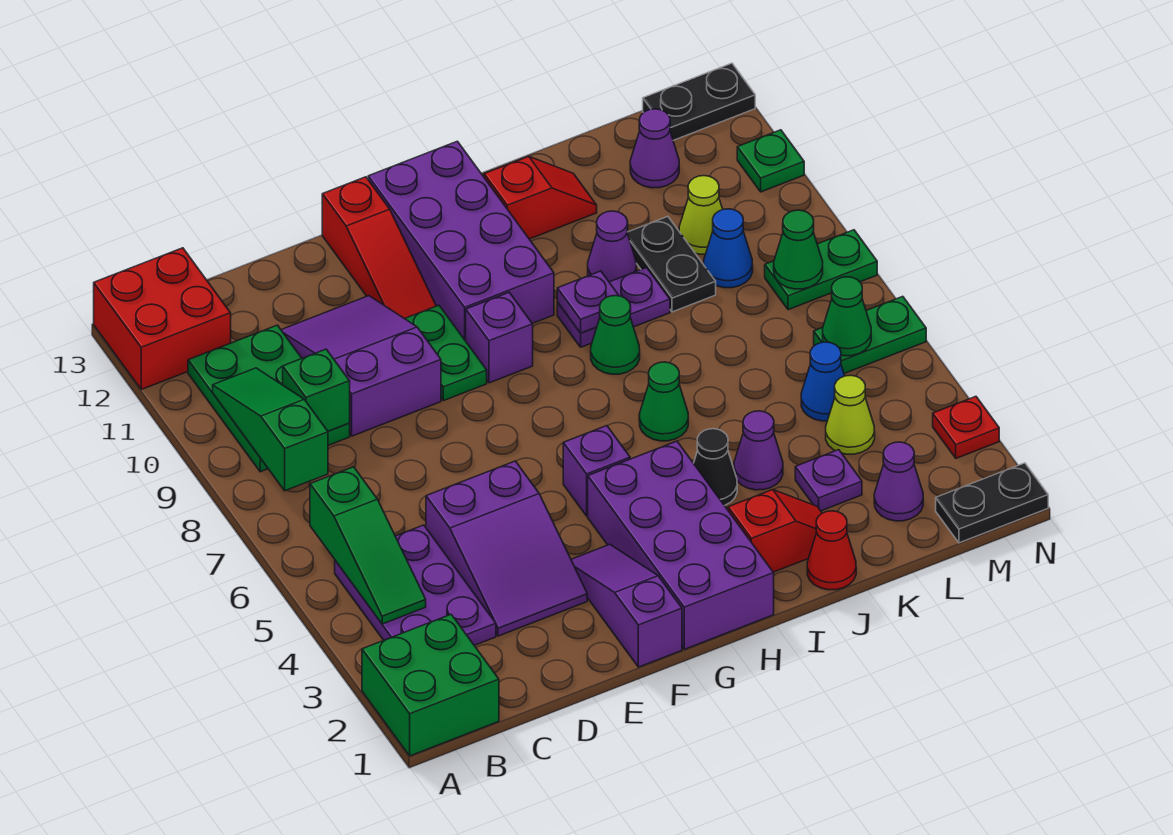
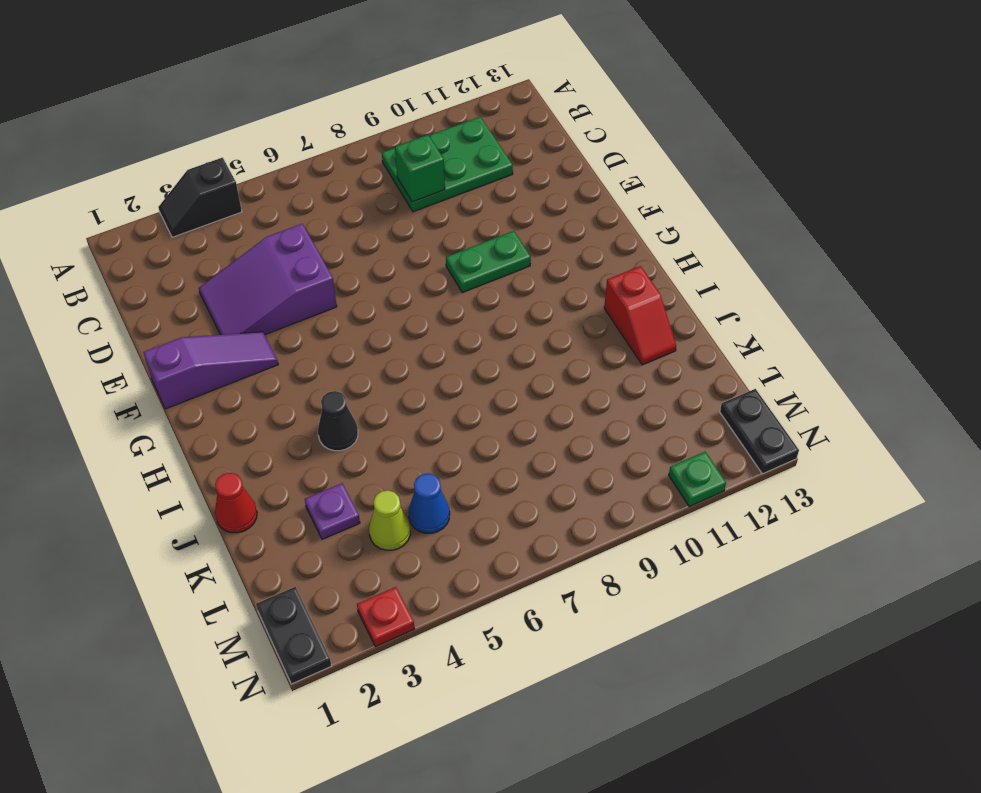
black 1x2 slope [158,158,242,237] -> none
none -> green 2x2 brick [362,615,499,756]
none -> red 2x2 brick [94,248,231,389]
none -> purple 2x3 plate [335,525,496,645]
none -> purple 2x3 slope [281,296,441,436]

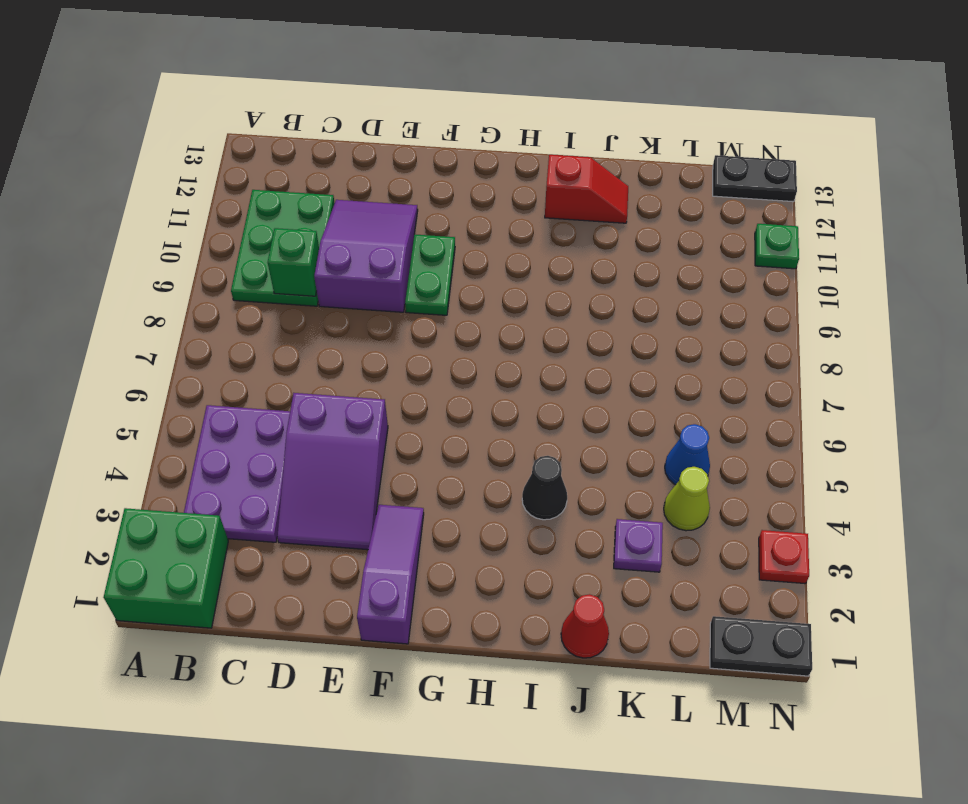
none -> red 2x2 brick [94,248,231,389]
none -> red 1x3 slope [322,177,436,319]
none -> purple 2x4 brick [588,441,774,649]
none -> purple 1x1 brick [563,426,630,516]

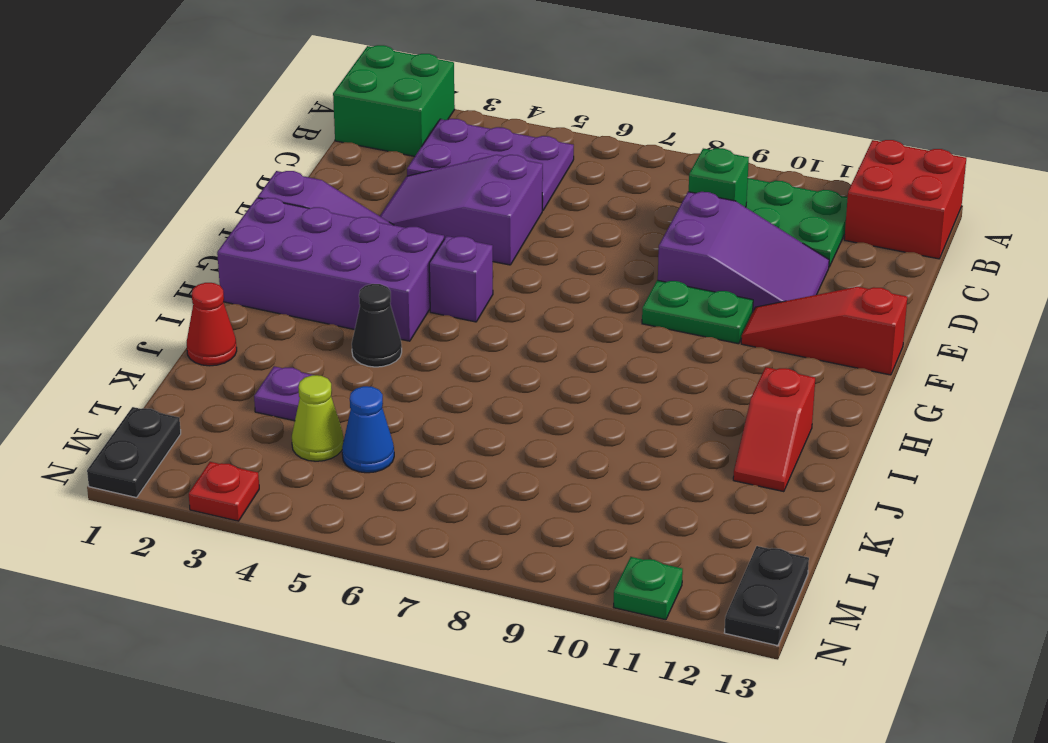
none -> purple 1x1 brick [466,293,533,383]
none -> purple 2x4 brick [368,141,554,341]
none -> red 1x2 slope [728,490,822,572]
none -> green 1x1 cone [639,362,688,441]

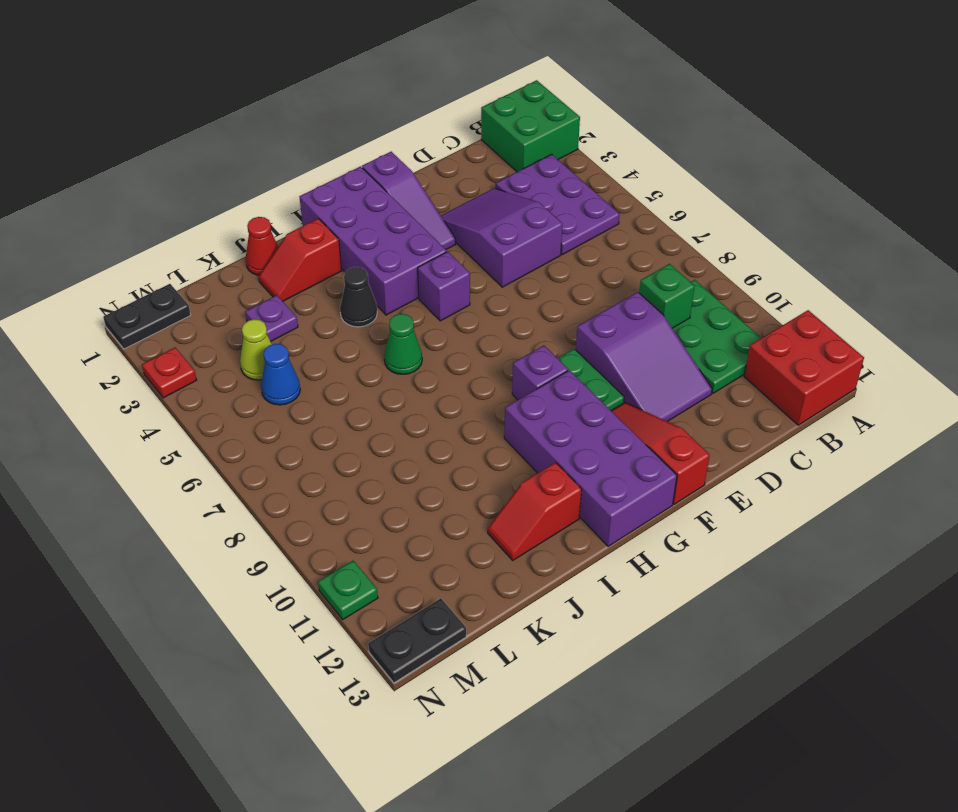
none -> green 1x1 cone [591,295,640,374]
none -> purple 1x2 plate [557,268,670,347]
none -> purple 1x1 cone [734,411,783,490]
none -> purple 1x1 cone [588,211,637,282]

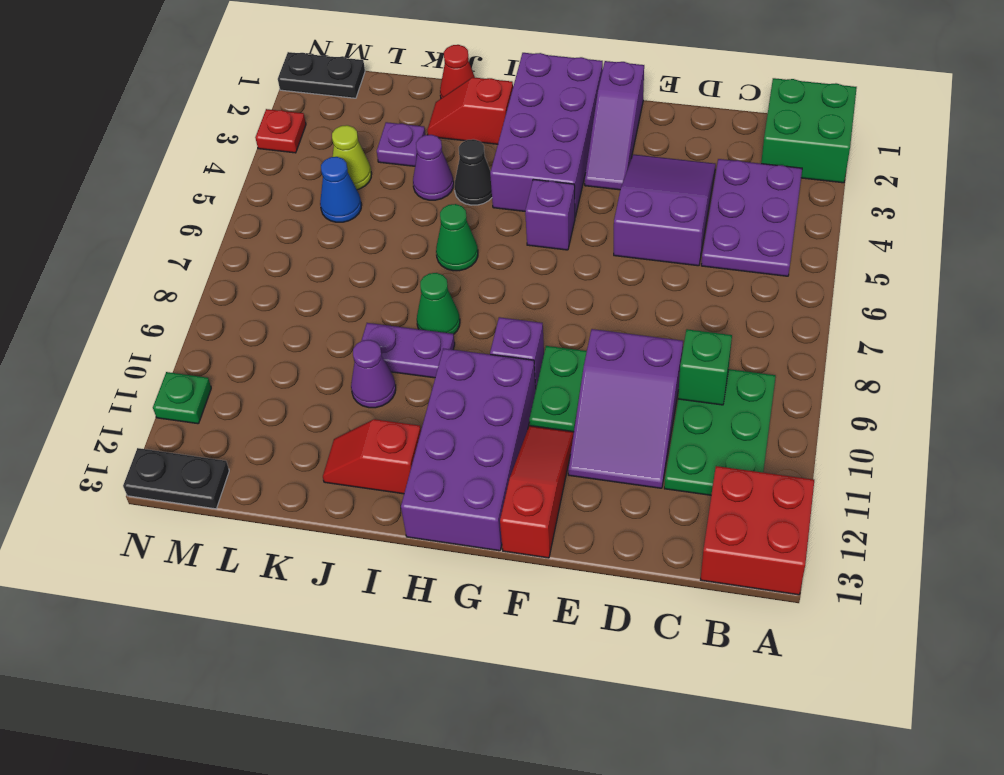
none -> black 1x2 plate [627,217,716,312]
none -> purple 1x1 cone [874,442,923,521]
none -> blue 1x1 cone [704,209,753,288]
none -> lime 1x1 cone [679,176,723,254]

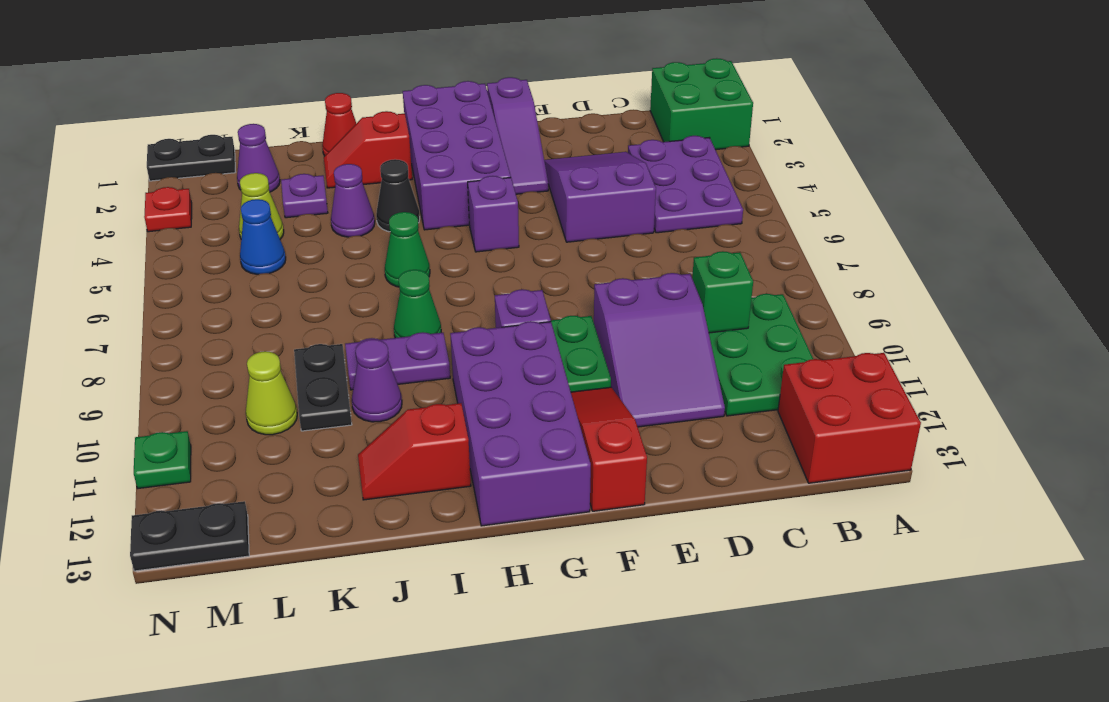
none -> blue 1x1 cone [704,209,753,288]
none -> purple 1x1 cone [630,109,679,188]
none -> green 1x2 plate [814,296,926,374]
none -> green 1x2 plate [765,230,877,310]

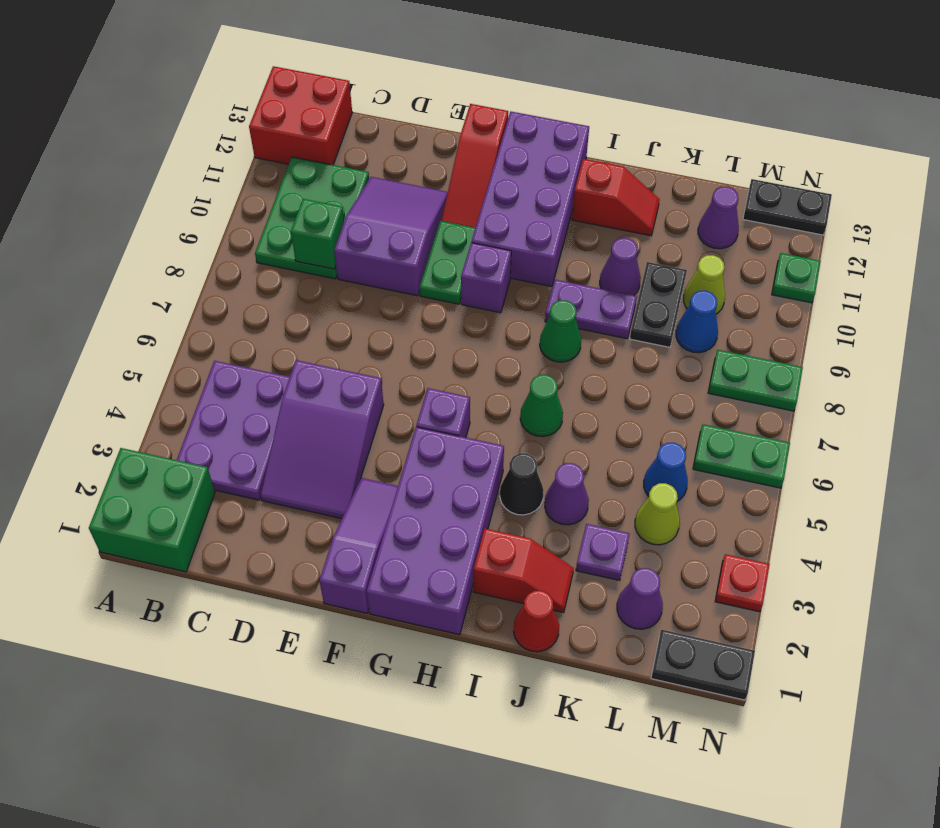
none -> green 1x3 slope [310,467,426,624]
none -> green 1x3 slope [213,368,328,491]
none -> purple 1x1 plate [557,271,619,333]
none -> green 1x1 cone [823,277,871,356]

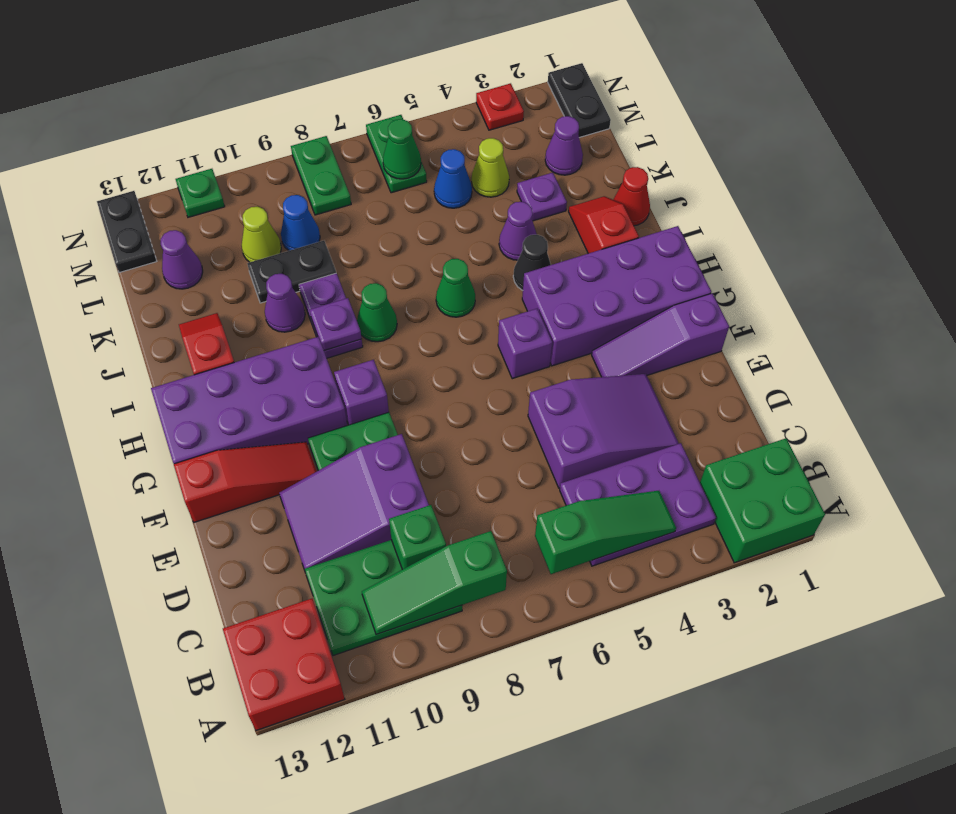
none -> green 1x1 cone [774,210,823,289]

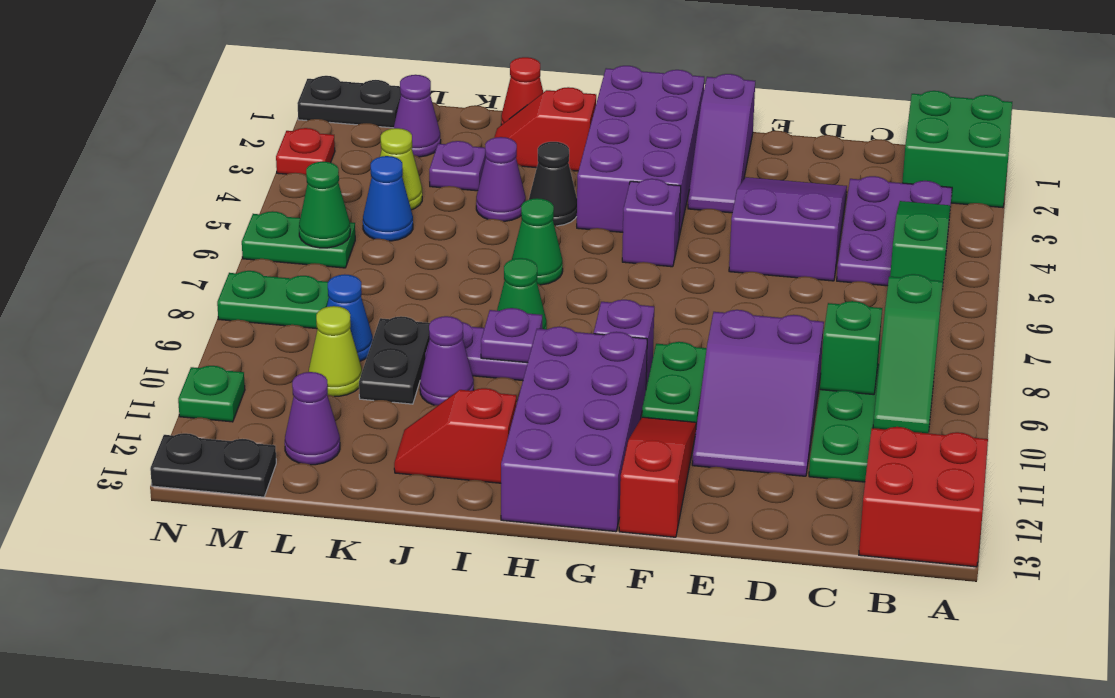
none -> green 1x1 cone [774,210,823,289]

